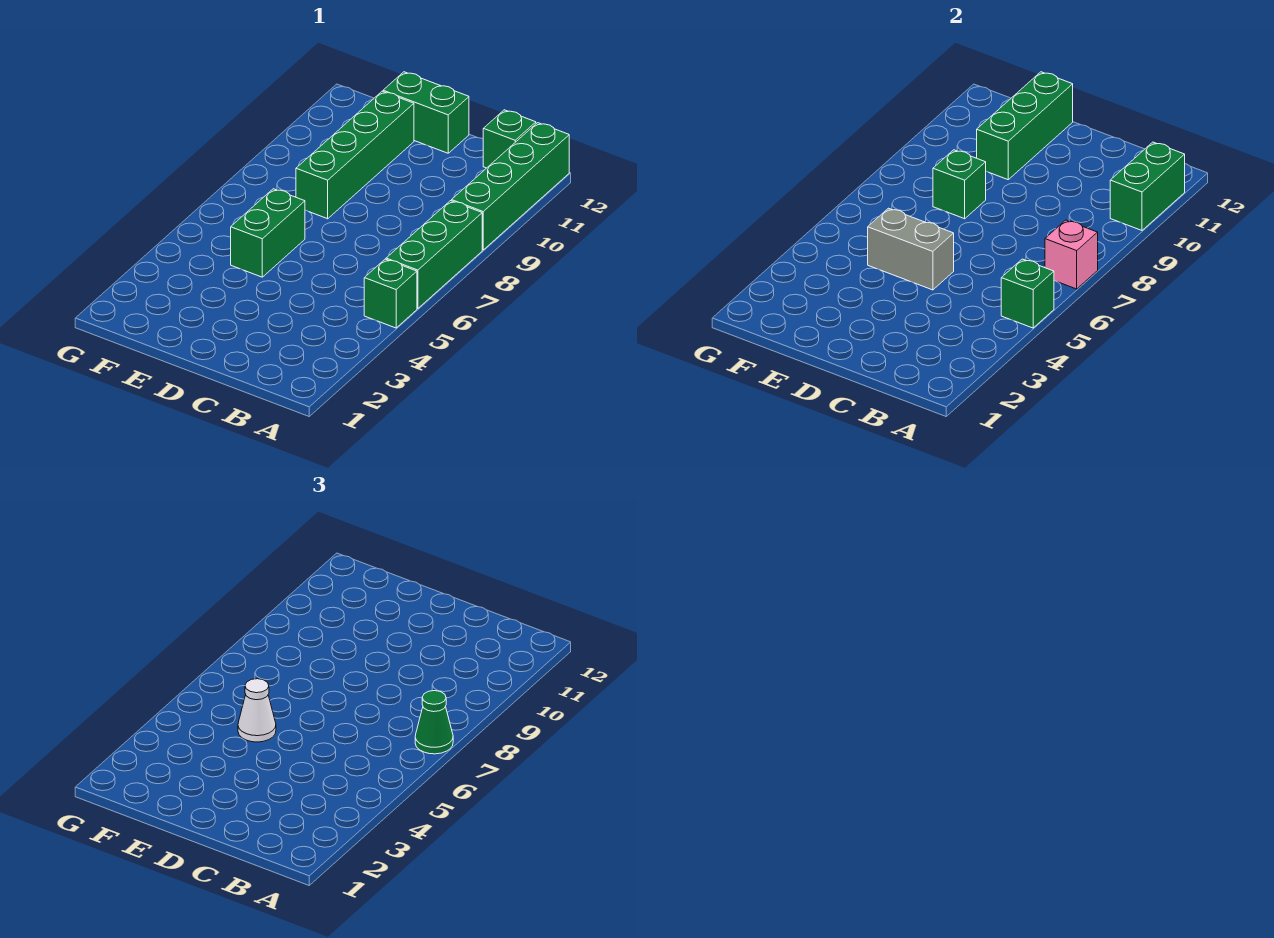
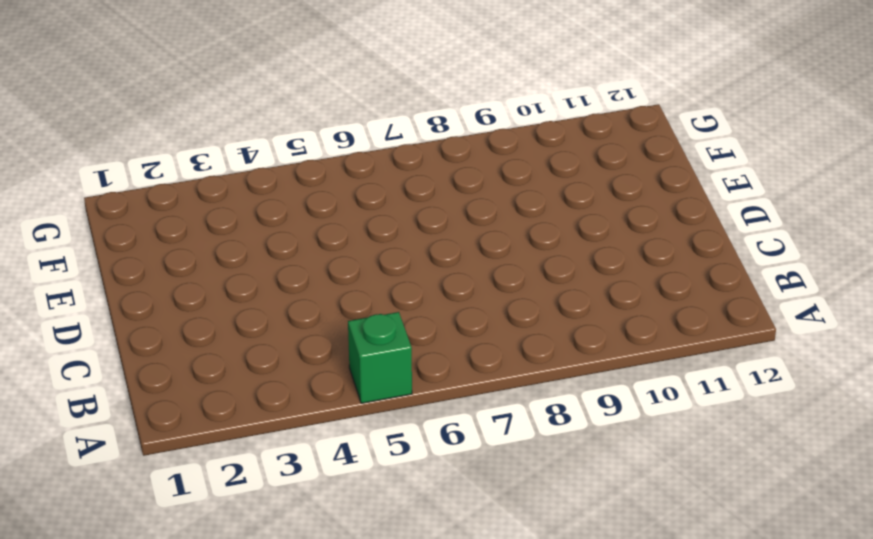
none -> green 1x3 brick [386,201,482,309]
none -> green 1x4 brick [452,123,569,250]
none -> green 1x1 brick [483,110,536,168]

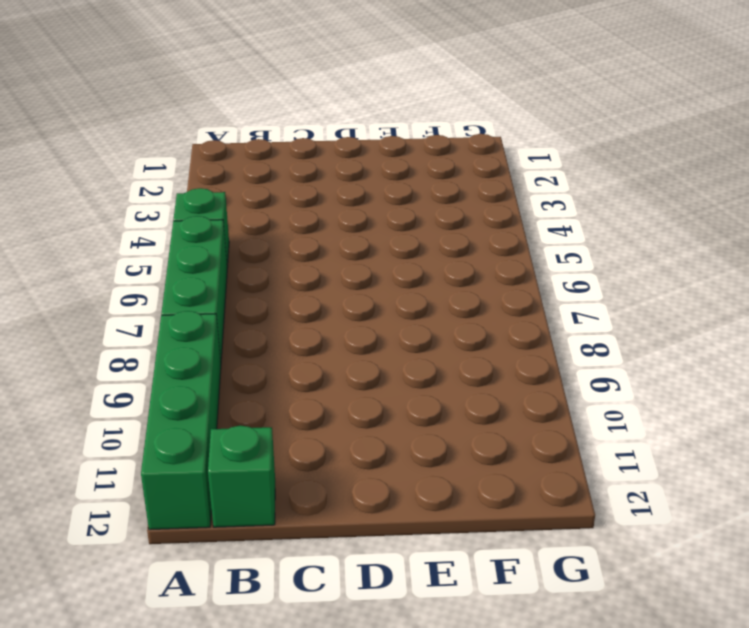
none -> green 1x2 brick [383,72,469,153]
none -> green 1x2 brick [231,189,305,277]
none -> green 1x4 brick [296,91,414,219]

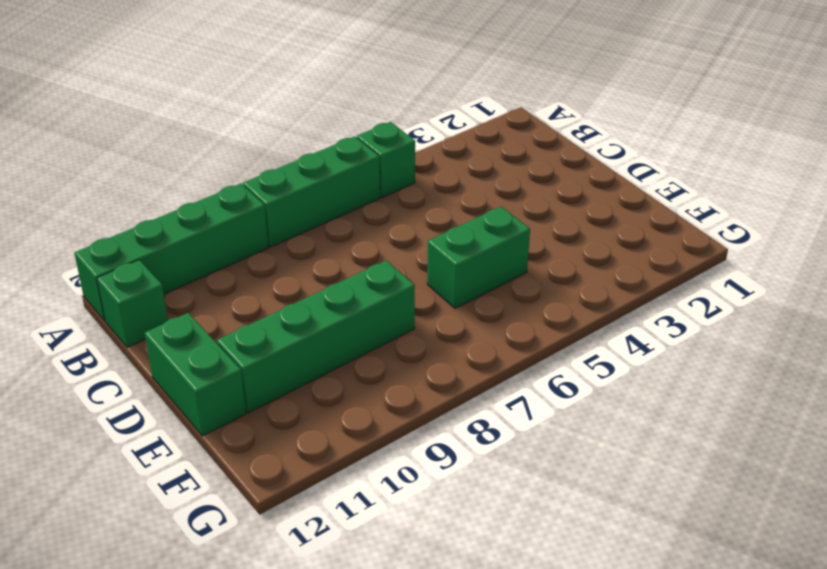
none -> green 1x1 brick [1001,259,1054,328]
none -> pink 1x1 brick [1045,220,1098,289]
none -> green 1x2 brick [1110,142,1185,230]

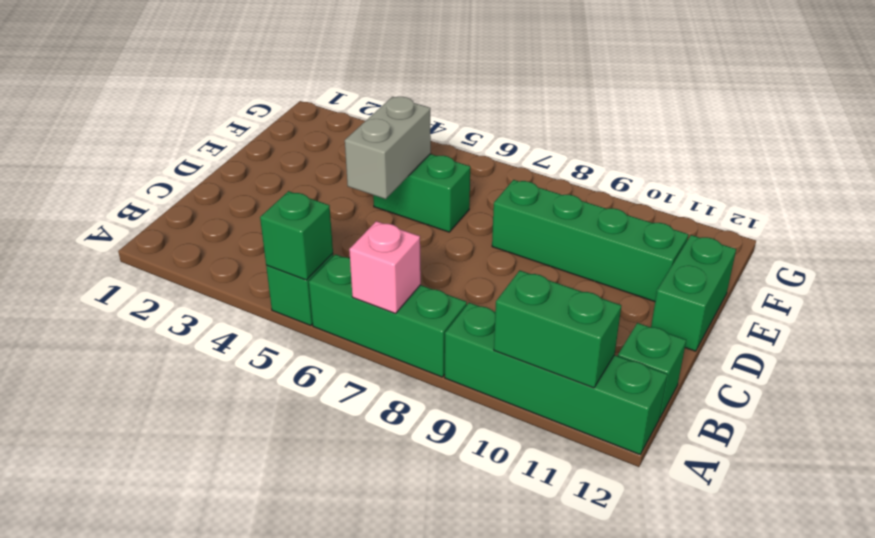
none -> green 1x1 brick [933,150,986,219]
none -> green 1x3 brick [977,72,1073,180]
none -> green 1x1 cone [415,691,453,754]

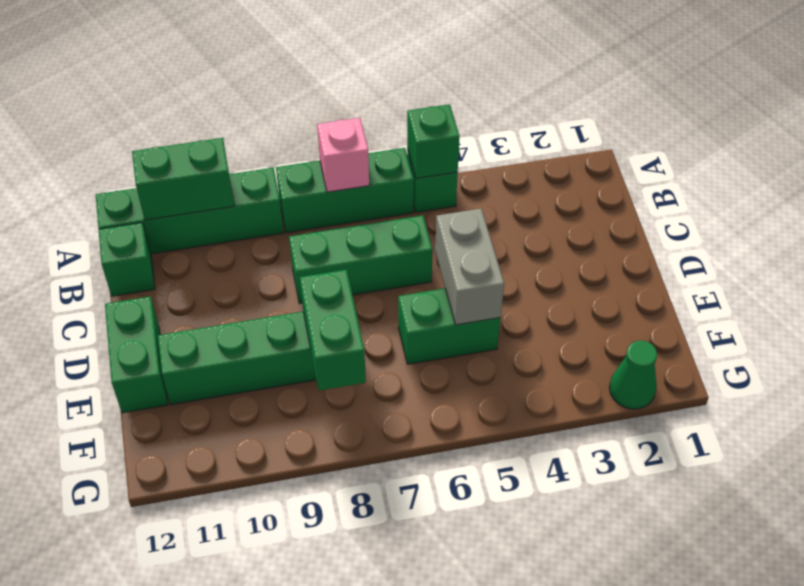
green 1x3 brick [289,215,433,304] -> green 1x3 brick moved to [977,72,1073,180]
green 1x2 brick [300,270,366,391] -> green 1x1 brick [933,150,986,219]
green 1x1 cone [609,341,657,409] -> green 1x1 cone moved to [415,691,453,754]
none -> white 1x1 cone [238,679,276,742]

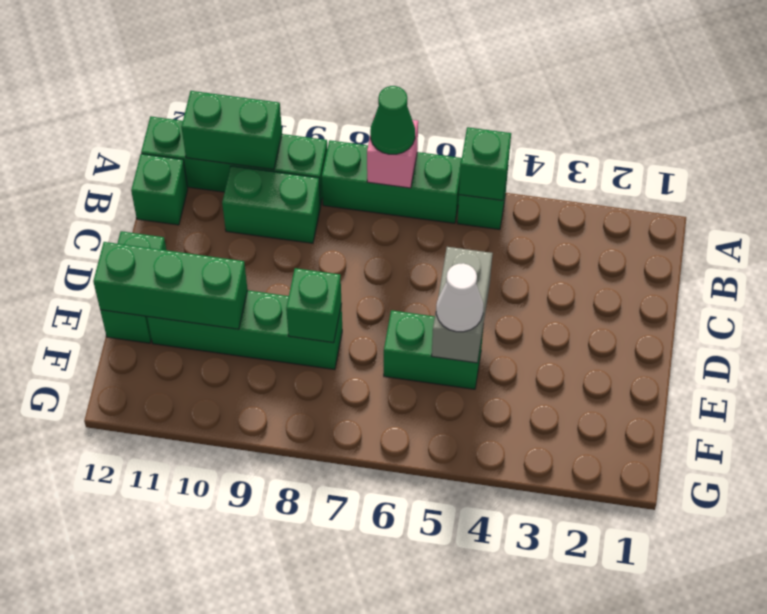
green 1x2 brick [222,166,321,243] -> none

